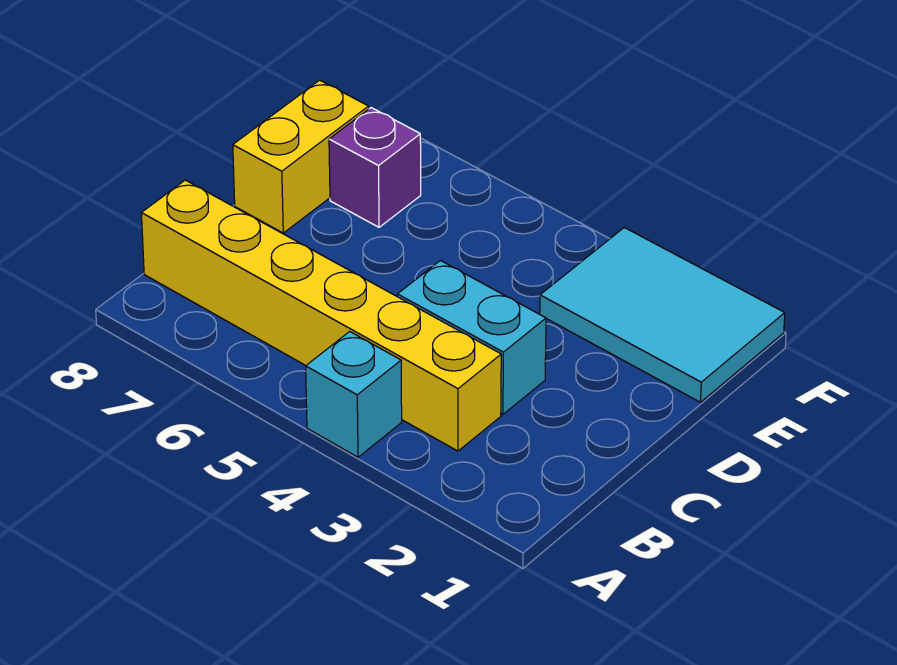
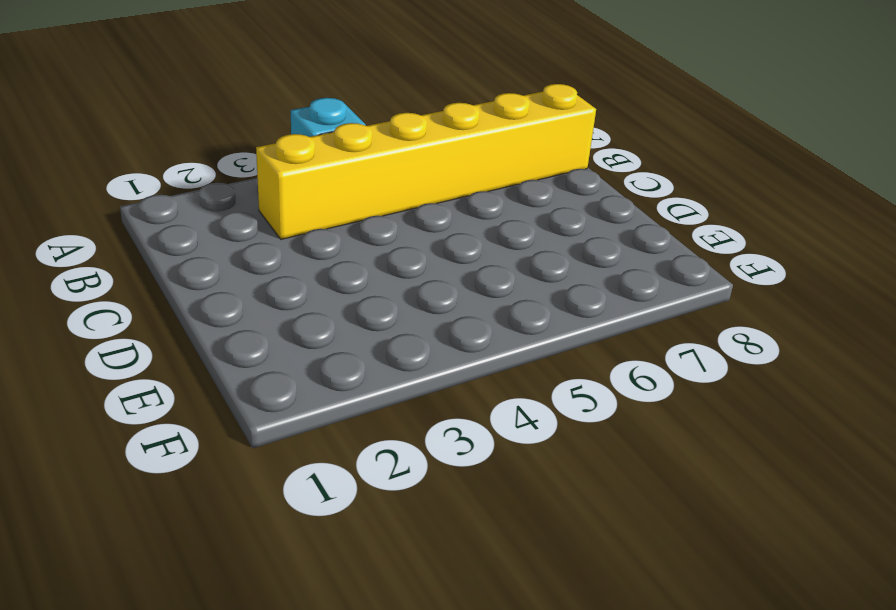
none -> cyan 1x2 brick [397,260,546,414]
none -> yellow 1x2 brick [233,80,369,233]

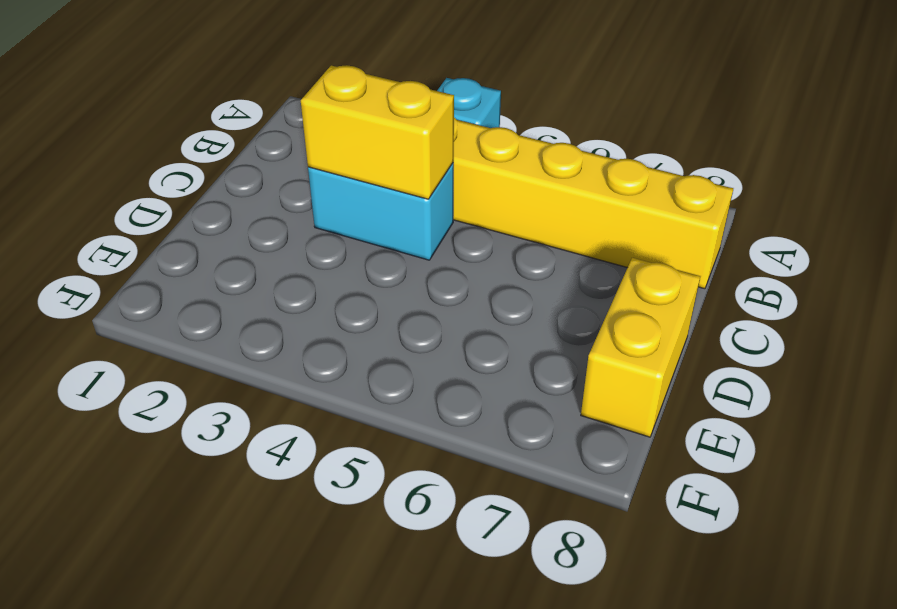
yellow 1x2 brick [301,65,454,199] -> none
none -> cyan 2x3 tile [540,228,785,402]
none -> purple 1x1 brick [329,108,421,227]

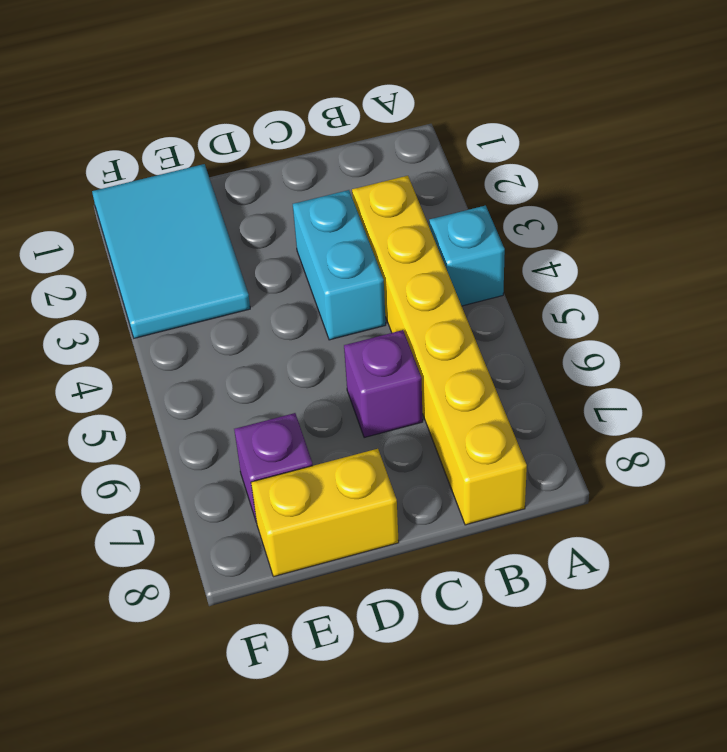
purple 1x1 brick [344,330,423,438] -> none

